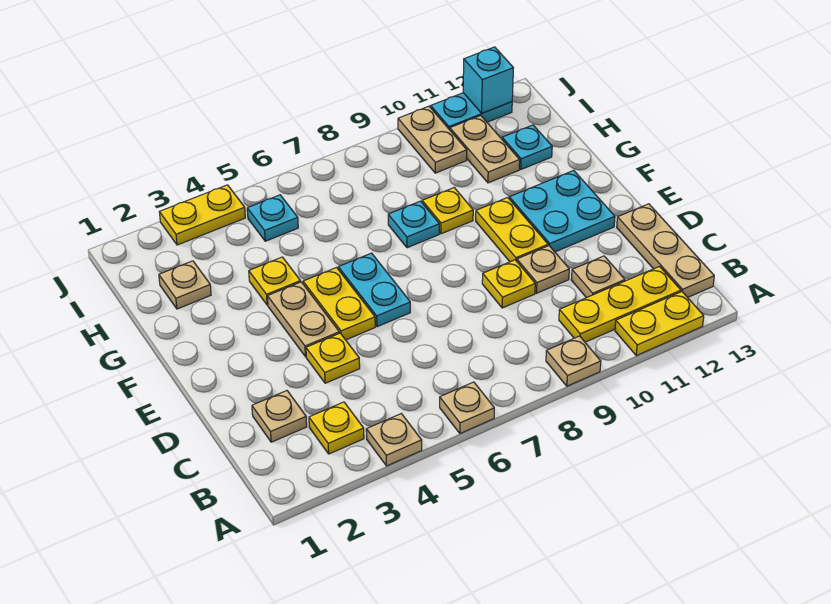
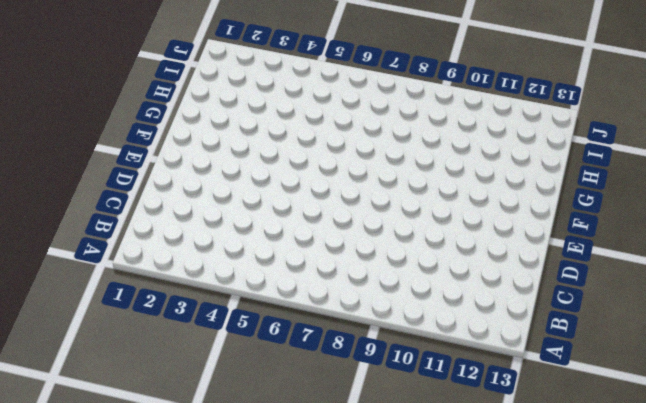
none -> tan 1x1 plate [366,414,422,466]
none -> tan 1x1 plate [440,382,494,433]
none -> tan 1x1 plate [546,336,601,386]

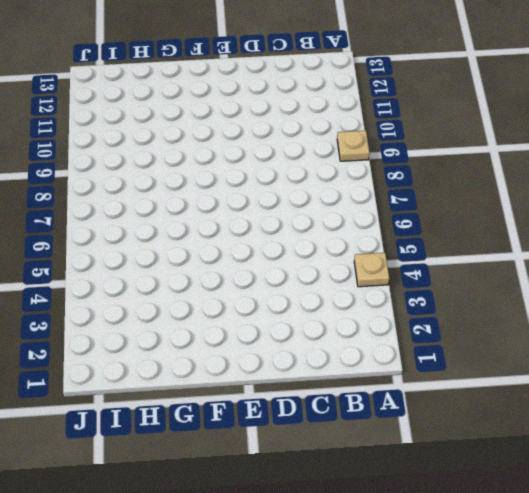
none -> tan 1x1 plate [440,382,494,433]
none -> yellow 1x2 plate [615,292,704,356]
none -> yellow 1x1 plate [309,402,364,454]

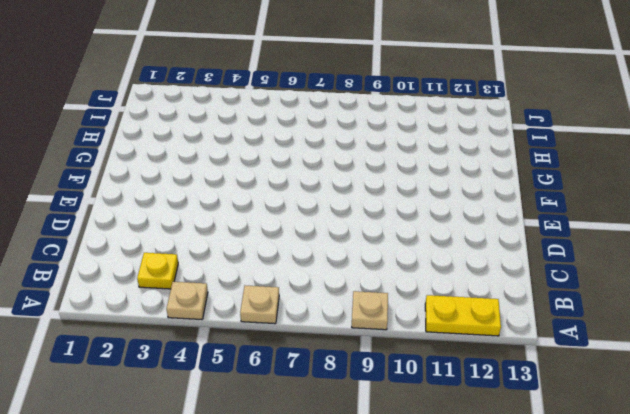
none -> yellow 1x3 plate [559,267,681,342]
none -> tan 1x3 plate [617,204,714,297]
none -> tan 1x1 plate [252,391,307,442]

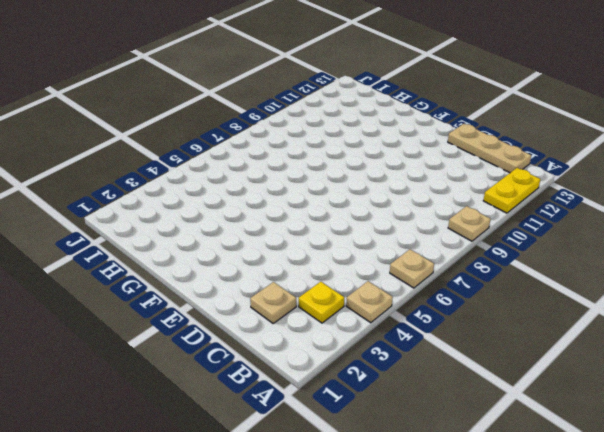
none -> yellow 1x3 plate [559,267,681,342]
none -> tan 1x1 plate [571,256,625,298]
none -> yellow 1x1 plate [306,333,360,383]

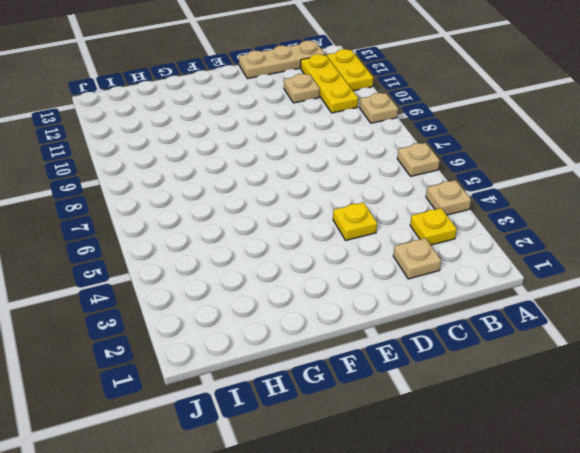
none -> yellow 1x1 plate [482,260,535,308]
none -> tan 1x1 plate [517,246,569,293]
none -> tan 1x2 plate [267,282,339,357]

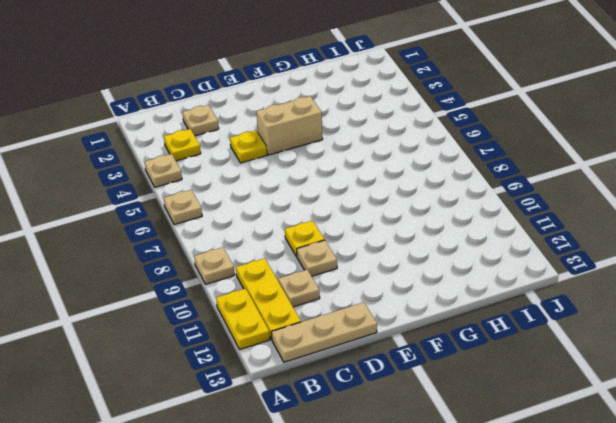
tan 1x2 brick [256,96,323,155] -> tan 1x2 plate [267,282,339,357]
none -> yellow 1x2 plate [303,268,375,340]
none -> cyan 1x2 plate [338,253,410,327]
none -> yellow 1x2 plate [476,198,548,262]

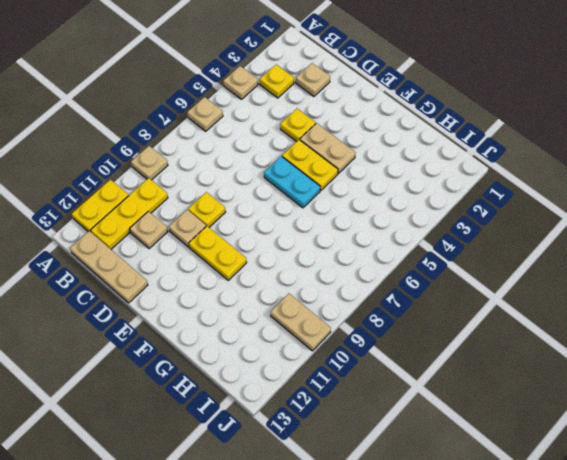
none -> cyan 2x2 plate [509,171,615,252]
none -> yellow 1x1 plate [249,257,301,305]
none -> cyan 1x1 plate [388,201,439,248]

